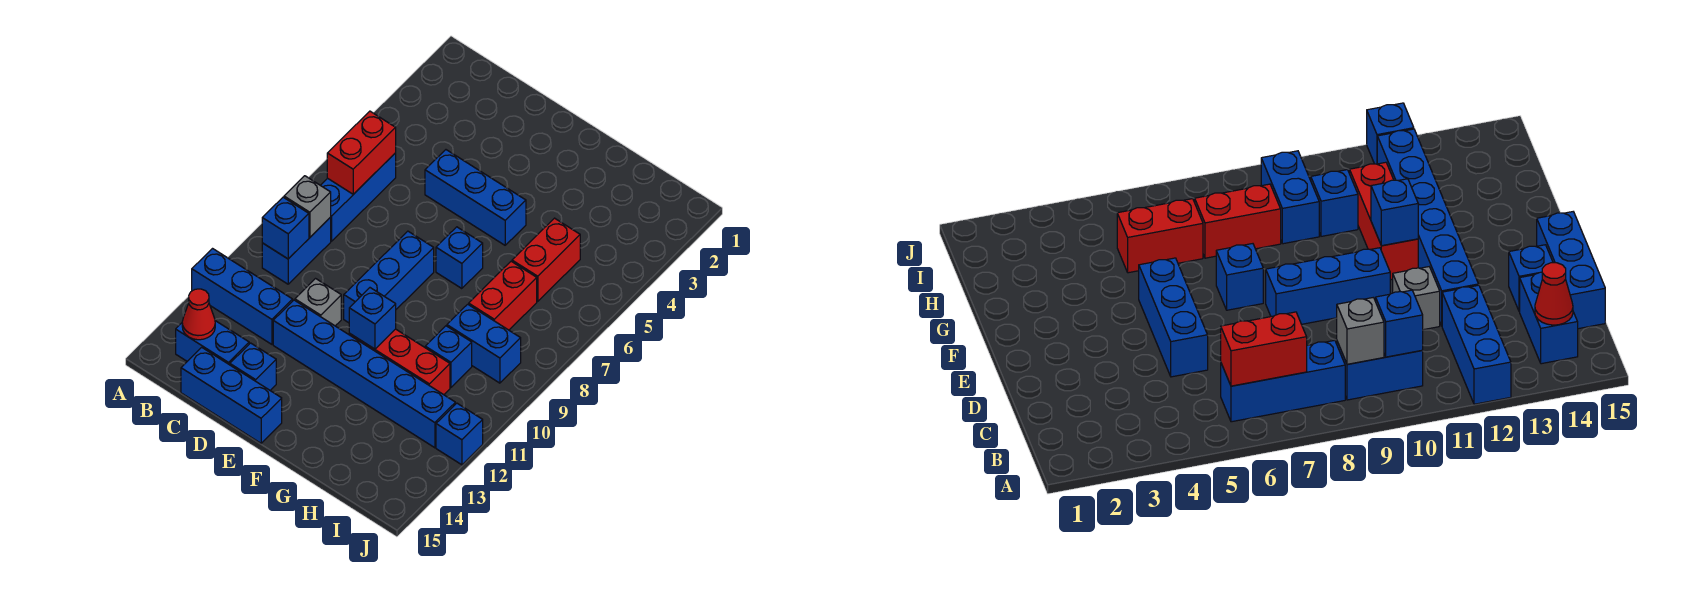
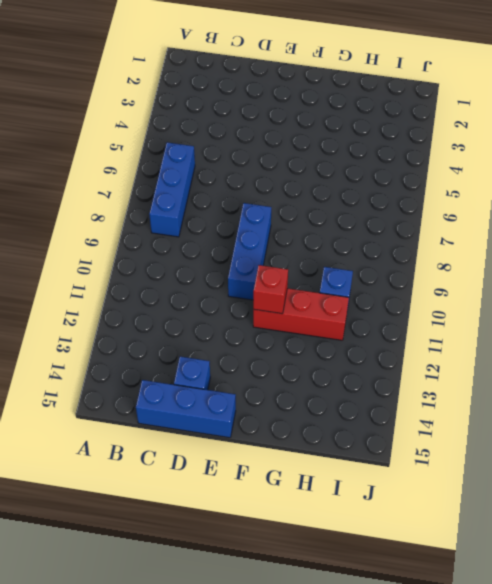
red 1x1 brick [253,265,288,314] -> blue 1x1 brick [349,288,396,349]
none -> blue 1x3 brick [192,249,293,344]
none -> blue 1x2 brick [262,218,331,284]
none -> blue 1x2 brick [176,321,249,365]

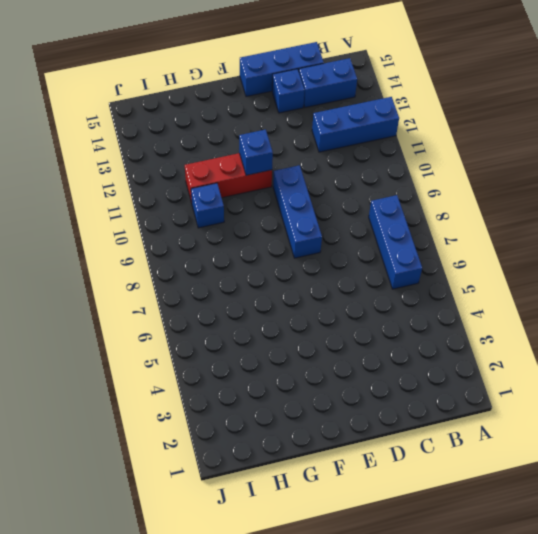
none -> blue 1x2 brick [262,218,331,284]
none -> blue 1x3 brick [425,150,526,245]
none -> grey 1x1 brick [295,279,341,326]

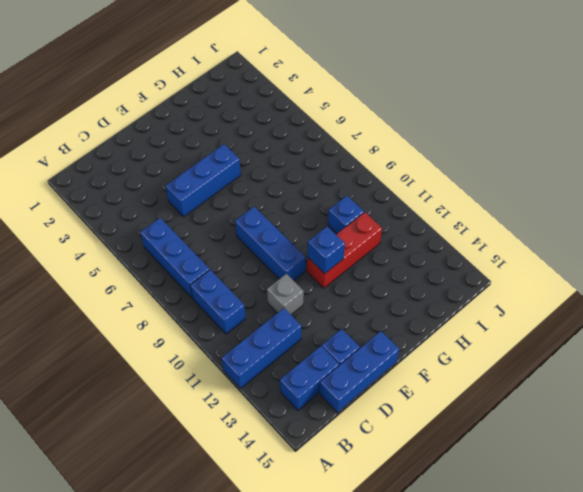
none -> blue 1x6 brick [273,300,455,448]
none -> blue 1x1 brick [436,227,483,289]
none -> red 1x2 brick [512,218,580,301]

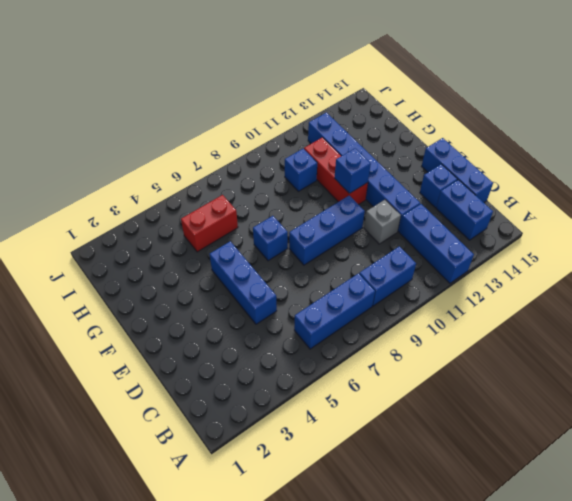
none -> red 1x2 brick [469,261,537,330]
none -> blue 1x2 brick [447,304,521,383]
none -> blue 1x1 brick [436,403,483,465]

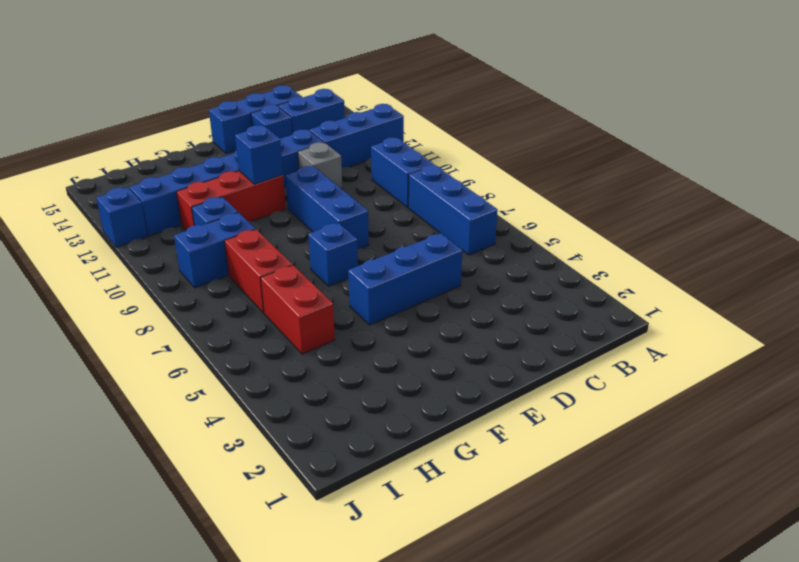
none -> red 1x2 brick [327,111,396,194]
none -> grey 1x1 brick [284,176,331,237]
none -> blue 1x1 brick [262,197,309,259]

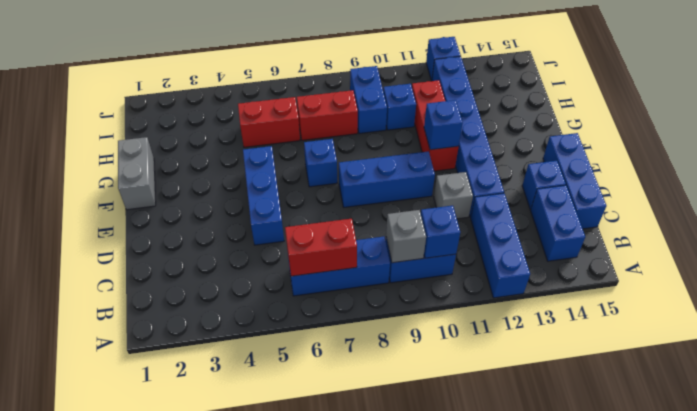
grey 1x2 brick [118,137,156,210] -> none
none -> red 1x1 cone [182,289,215,340]

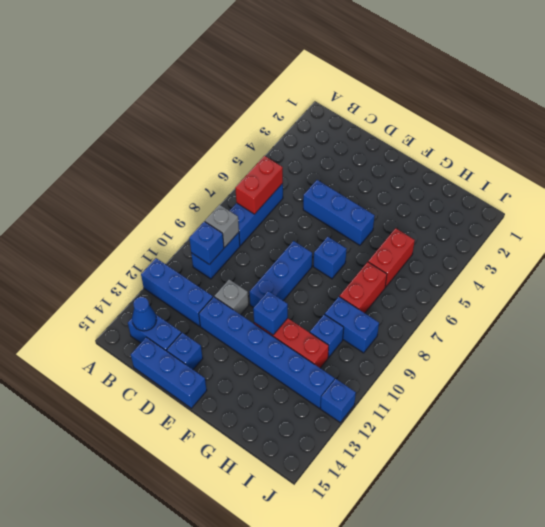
blue 1x1 cone [132,297,157,331] -> red 1x1 cone [182,289,215,340]

